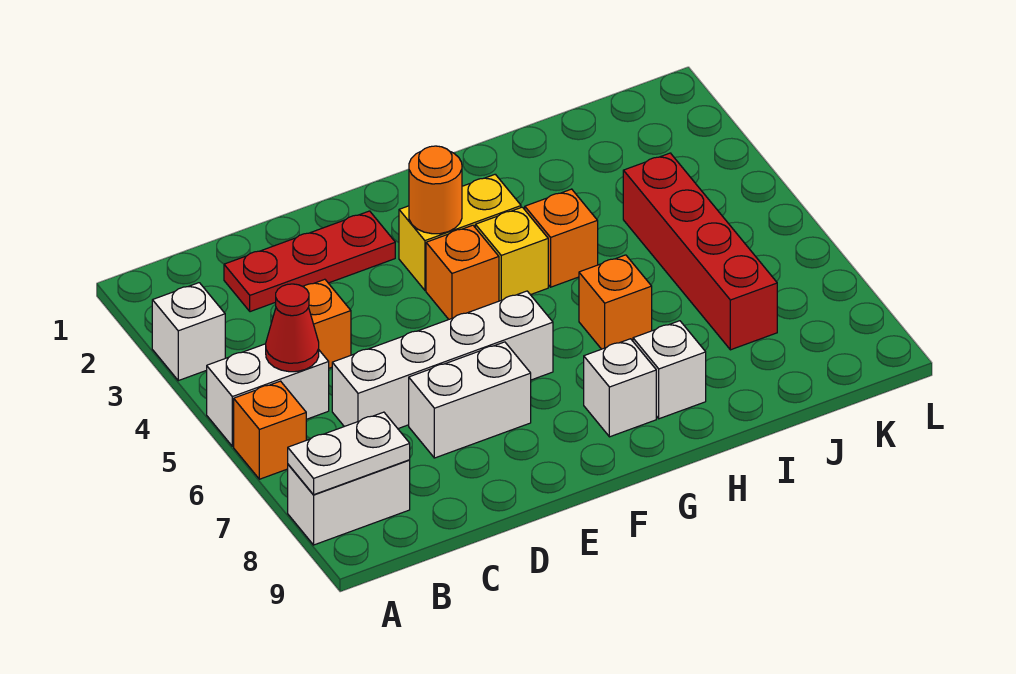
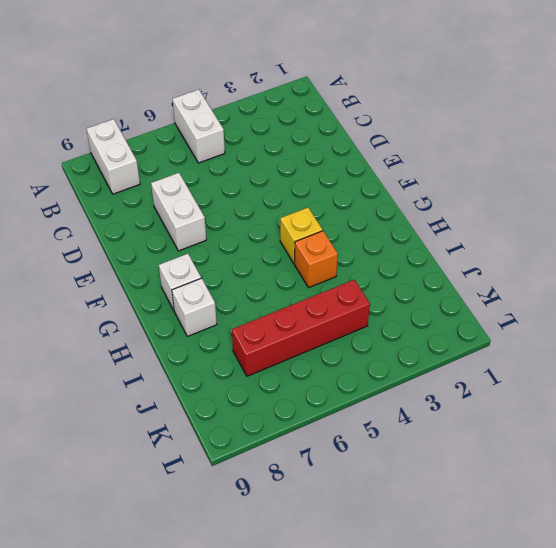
none -> white 1x1 brick [152,283,225,381]
none -> orange 1x1 brick [234,381,306,479]
none -> red 1x3 plate [224,211,395,312]

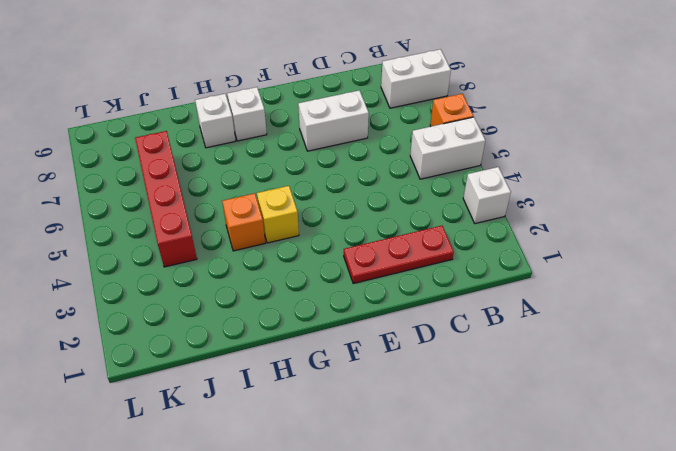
none -> orange 1x1 brick [303,279,351,368]
none -> white 1x4 brick [332,291,553,429]
none -> yellow 1x2 brick [399,174,521,290]

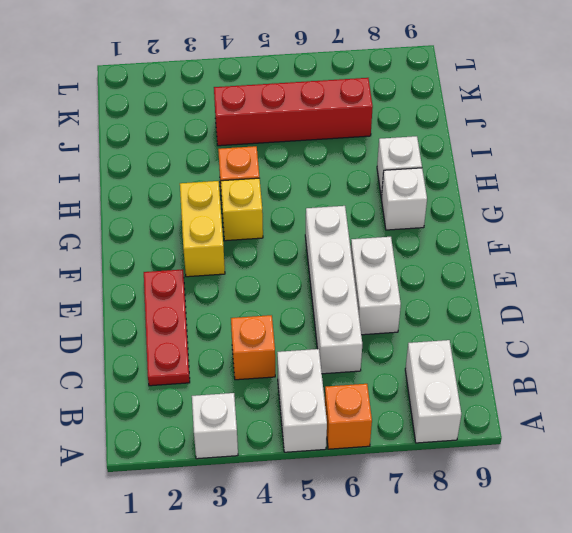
none -> orange 1x1 brick [426,225,499,319]
none -> orange 1x1 brick [579,255,652,349]
none -> white 1x2 plate [288,412,410,495]

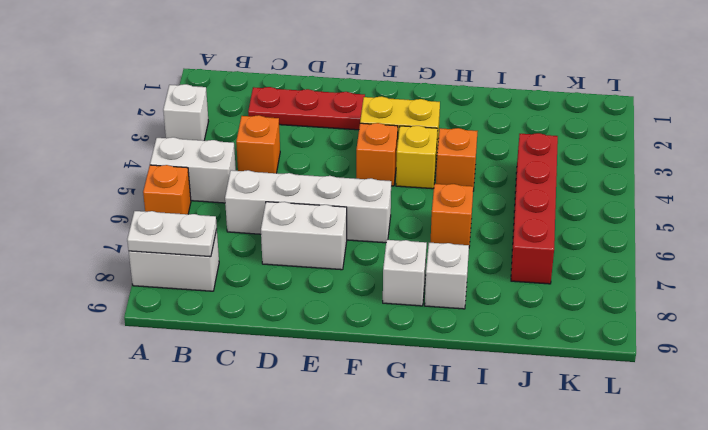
none -> red 1x1 cone [266,284,319,372]
none -> orange 1x1 round brick [409,146,462,234]

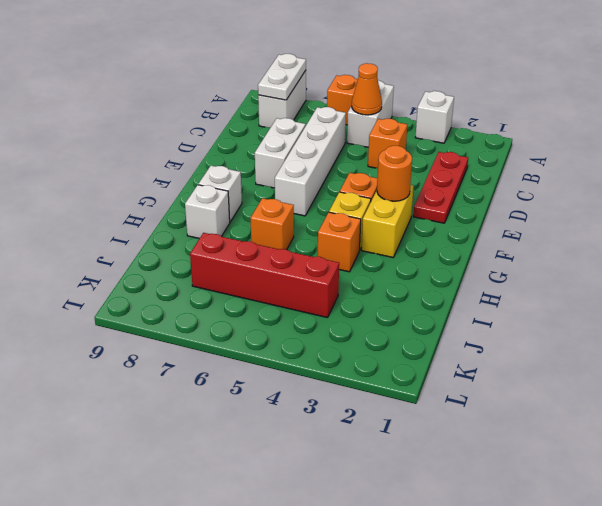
orange 1x1 cone [352,63,382,115] -> red 1x1 cone [266,284,319,372]

